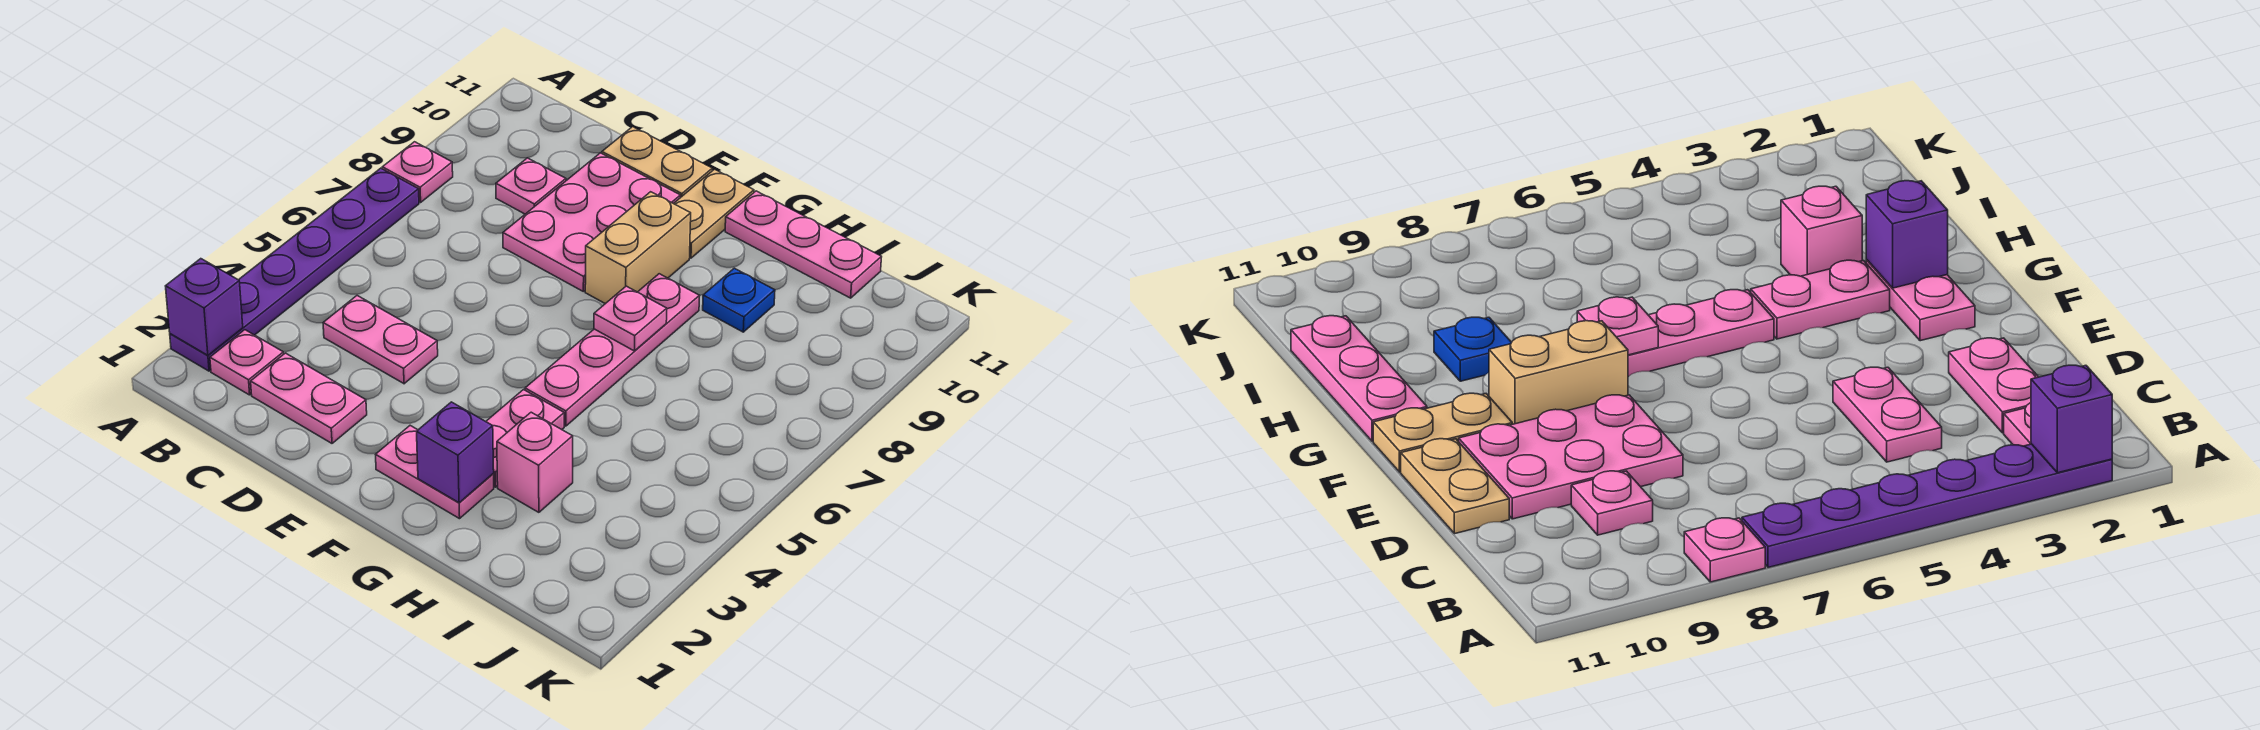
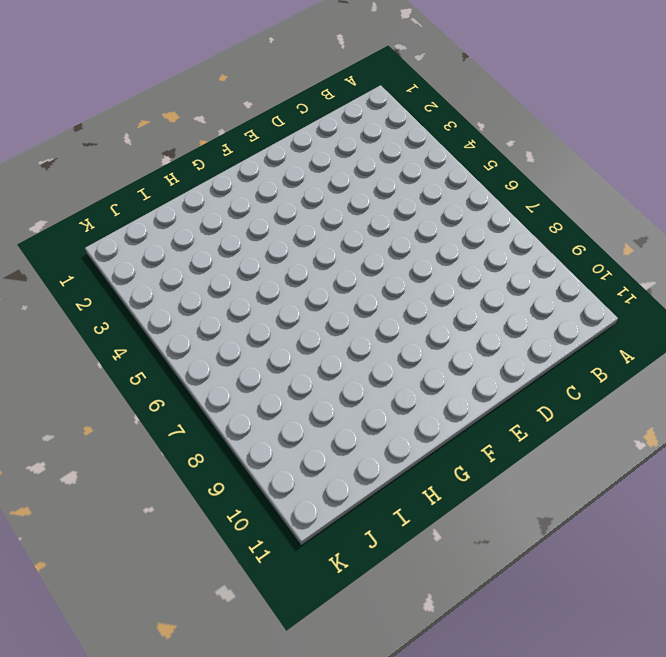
none -> purple 1x6 plate [170,168,419,371]
none -> pink 1x1 plate [382,142,453,202]
none -> pink 1x1 plate [210,330,284,395]

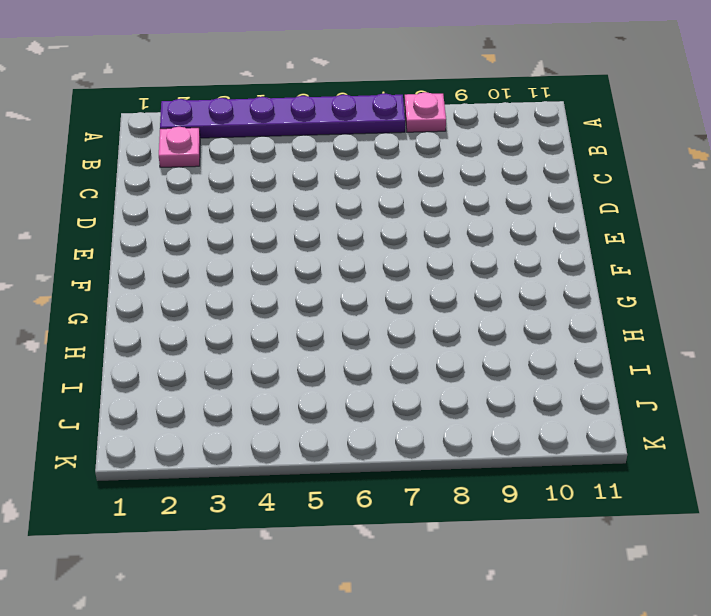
none -> pink 1x2 plate [251,353,367,443]
none -> pink 1x2 plate [323,296,438,384]
none -> pink 1x1 plate [496,158,566,214]

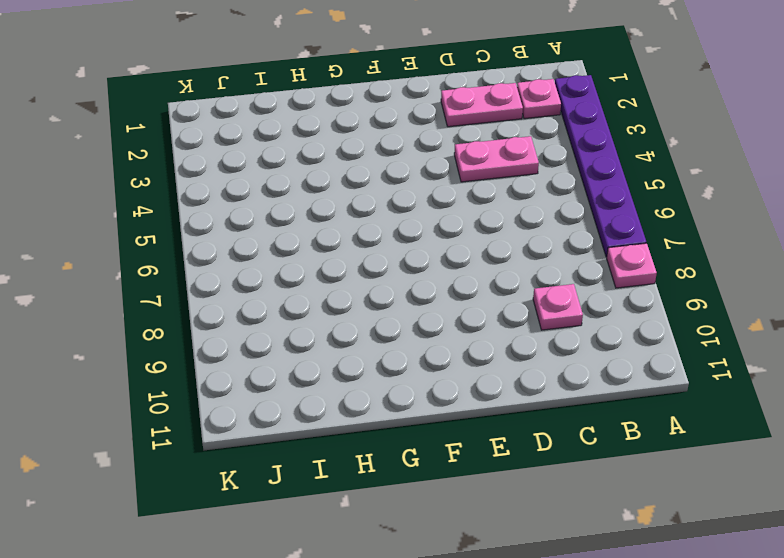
none -> pink 2x3 plate [503,153,680,291]
none -> tan 1x2 plate [602,127,712,198]
none -> pink 1x2 plate [376,426,494,519]

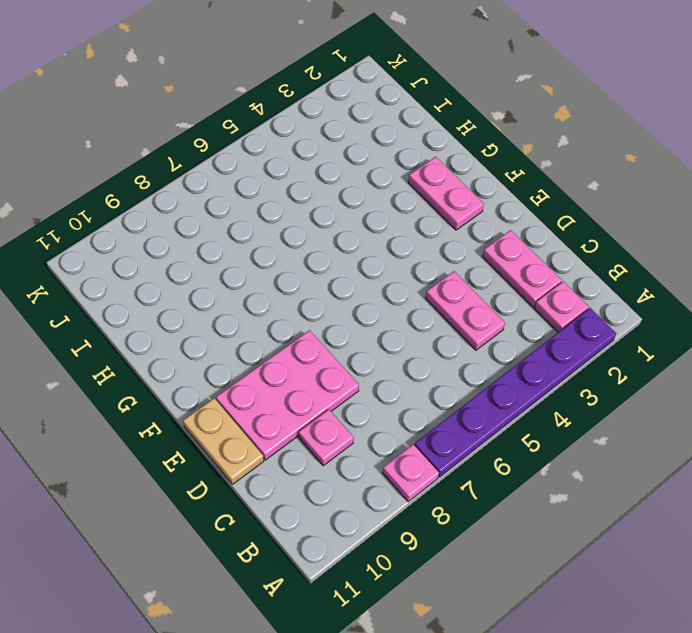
none -> tan 1x2 brick [585,192,691,304]
none -> tan 1x2 plate [674,169,754,258]
none -> pink 1x2 plate [486,390,564,487]

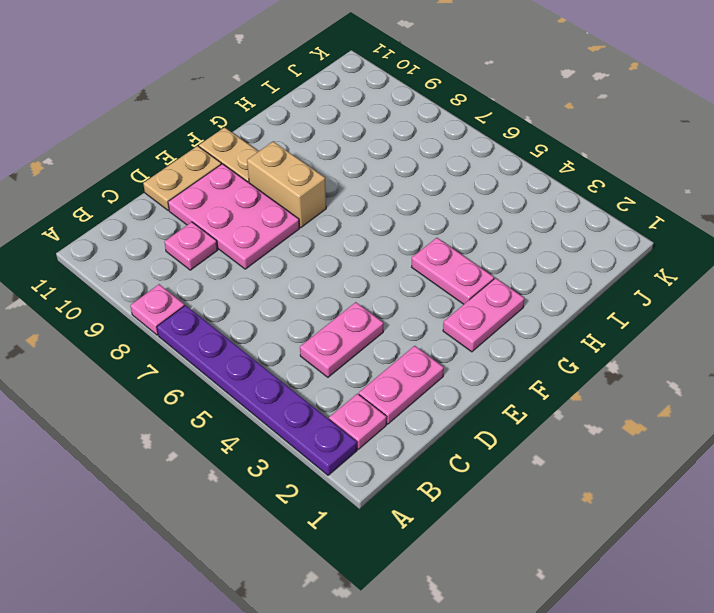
none -> pink 1x4 plate [525,274,700,426]
none -> pink 1x3 plate [725,191,881,298]
none -> pink 1x1 brick [497,412,573,512]

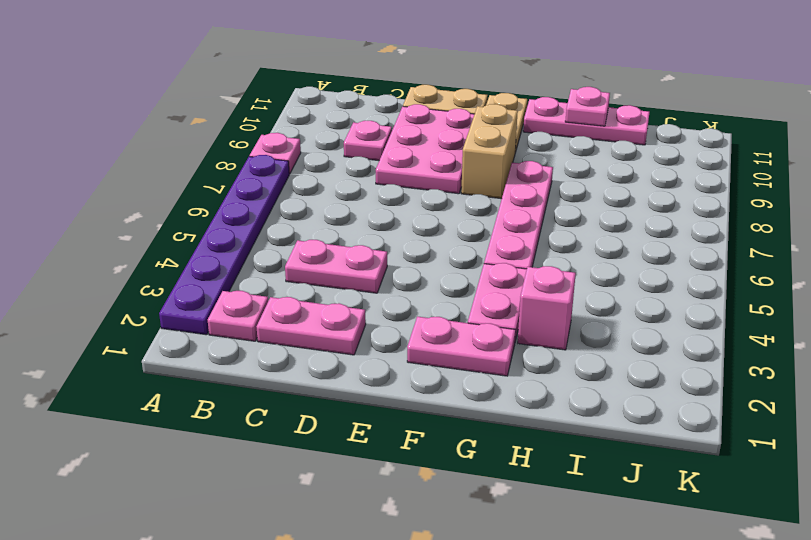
pink 1x1 plate [565,87,610,126] -> pink 1x1 plate moved to [594,286,667,351]
none -> blue 1x1 plate [703,268,775,332]
none -> purple 1x1 brick [166,259,243,355]
none -> purple 1x1 brick [417,402,494,503]

